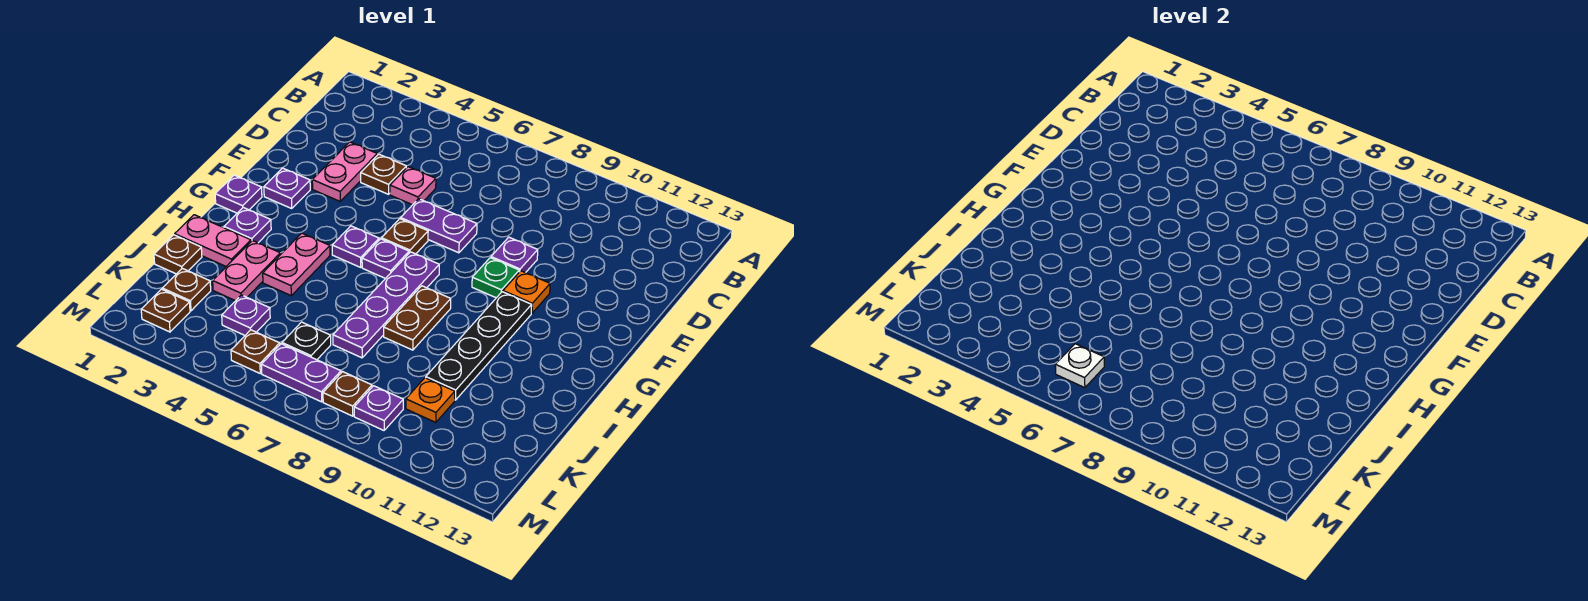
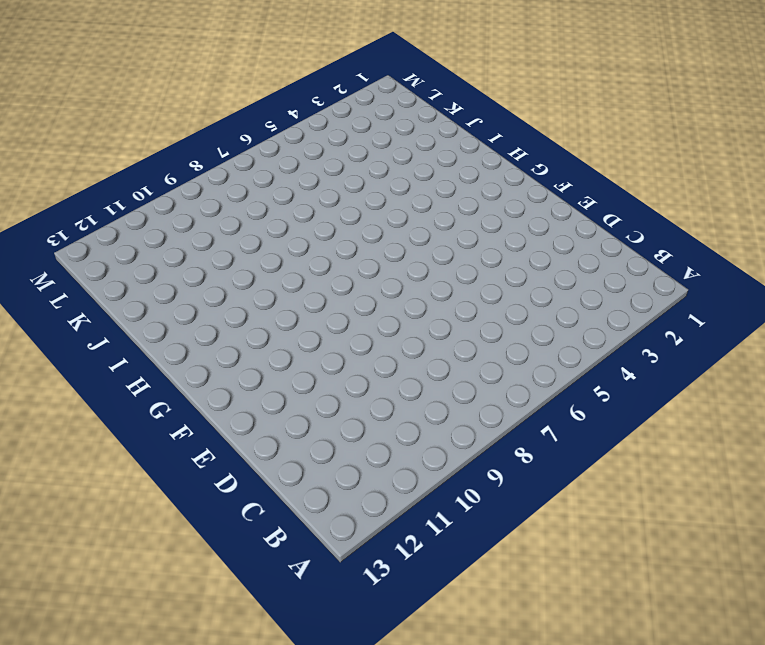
none -> pink 1x2 plate [312,142,377,201]
none -> brown 1x1 plate [361,154,406,194]
none -> pink 1x1 plate [390,167,436,205]
none -> purple 1x2 plate [401,199,477,253]

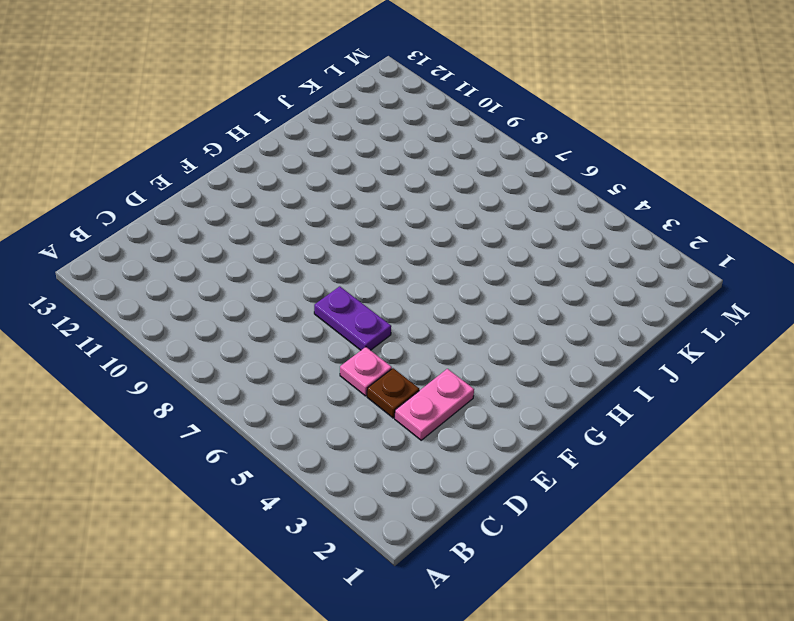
none -> purple 1x1 plate [491,237,538,273]
none -> purple 1x1 plate [264,168,310,208]
none -> brown 1x1 plate [382,219,428,254]
none -> green 1x1 plate [472,258,519,298]

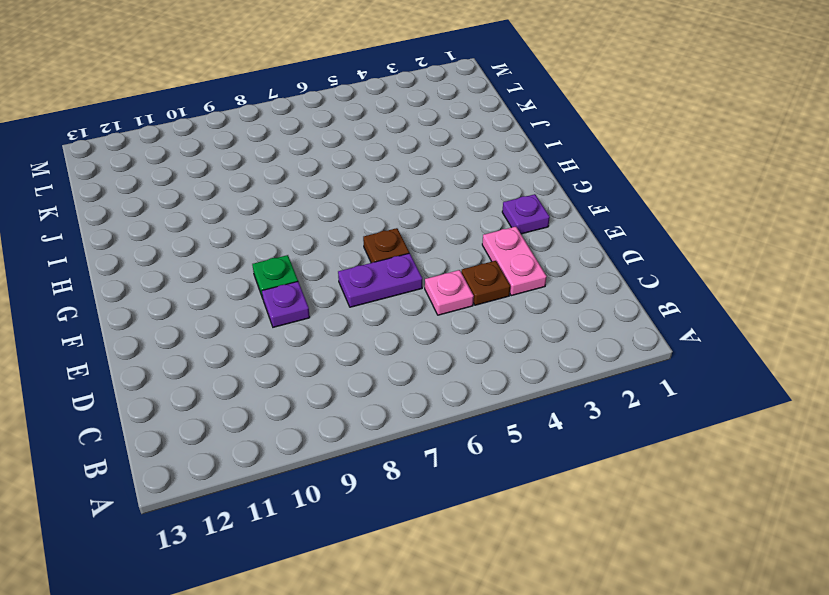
none -> orange 1x1 plate [503,271,550,313]
none -> purple 1x1 plate [215,175,262,213]
none -> purple 1x1 plate [332,226,379,267]
none -> purple 1x1 plate [362,239,409,279]

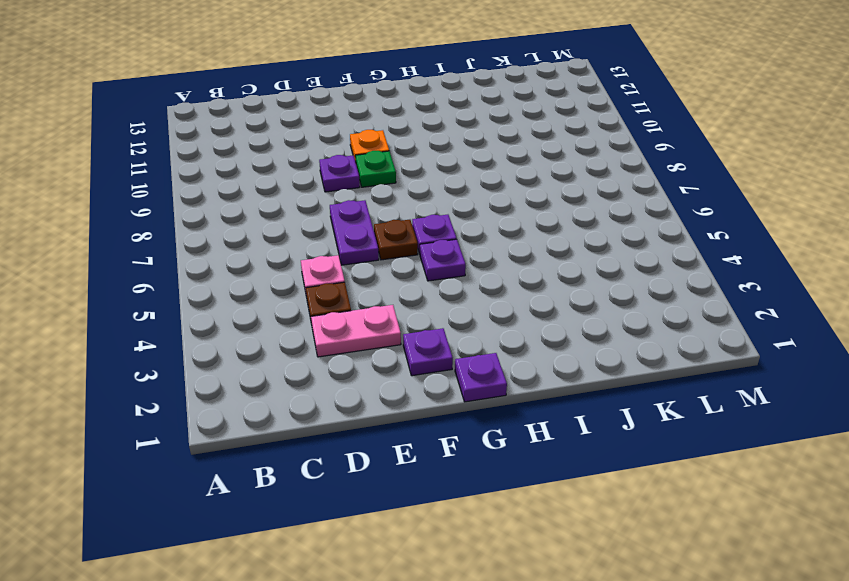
none -> purple 1x4 plate [333,252,439,358]
none -> black 1x4 plate [426,292,532,400]
none -> purple 1x1 plate [224,208,271,243]
none -> pink 1x2 plate [263,233,330,295]

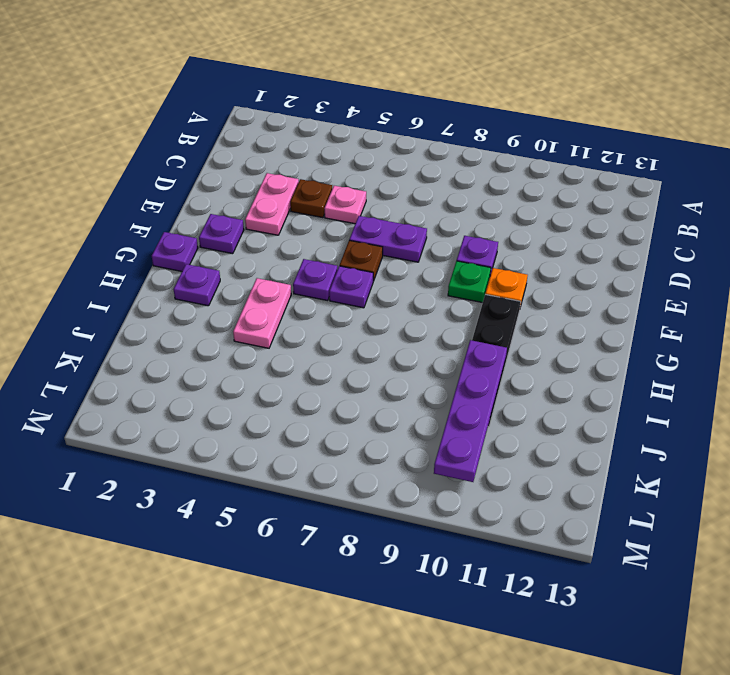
purple 1x4 plate [434,340,507,482] -> purple 1x4 plate moved to [333,252,439,358]
none -> brown 1x2 plate [384,286,451,350]
none -> pink 1x2 plate [175,215,251,266]
none -> pink 1x2 plate [213,241,280,301]
none -> brown 1x1 plate [154,235,202,274]

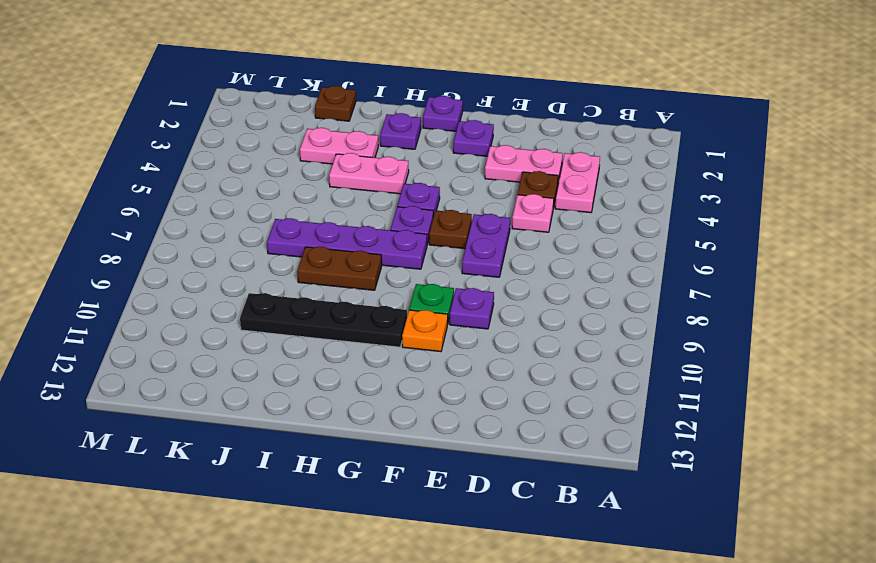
pink 1x2 plate [555,152,600,213] -> pink 1x2 plate moved to [175,215,251,266]
none -> brown 1x1 plate [162,268,211,311]
none -> purple 1x1 plate [222,295,270,335]
none -> black 1x1 plate [282,322,331,360]
none -> orange 1x1 plate [406,378,455,423]

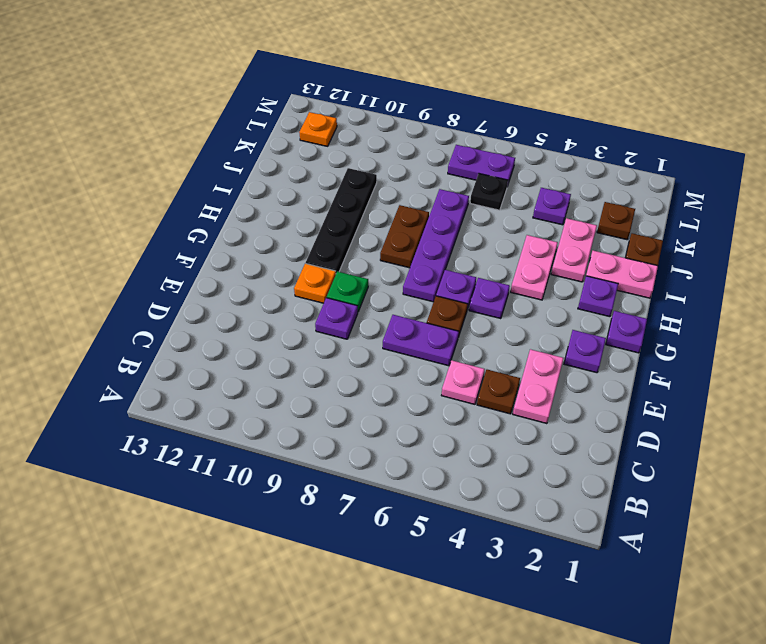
orange 1x1 plate [299,112,337,146] -> orange 1x1 plate moved to [406,378,455,423]
none -> brown 1x1 plate [141,289,190,332]
none -> brown 1x1 plate [231,330,280,373]
none -> brown 1x1 plate [323,372,372,416]
none -> purple 1x1 plate [354,386,403,430]

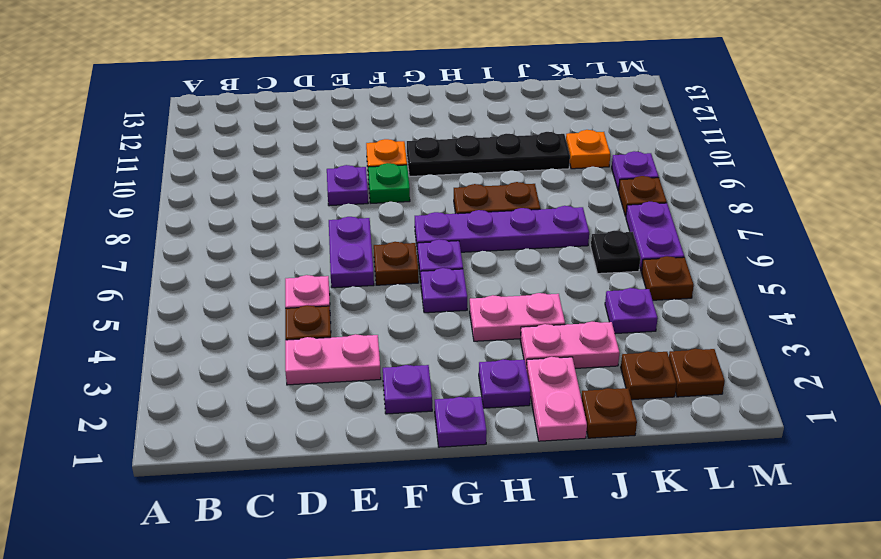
none -> white 1x1 plate [1055,344,1104,388]

